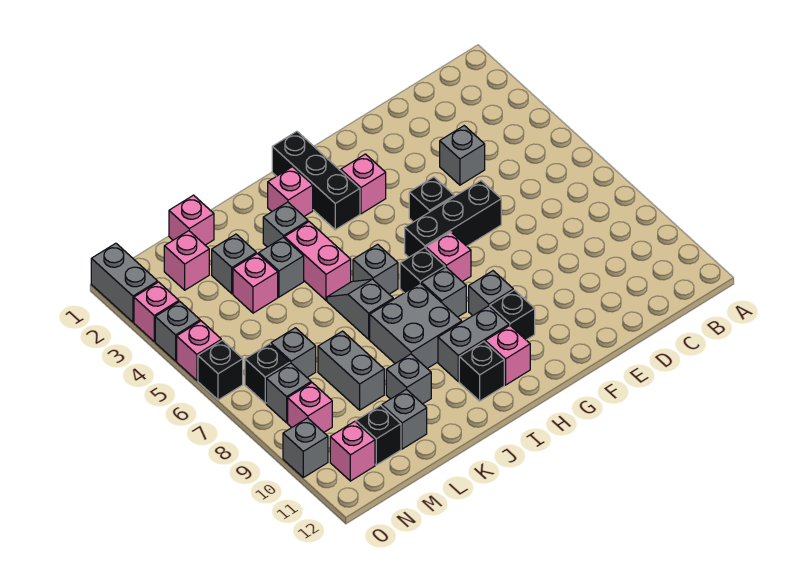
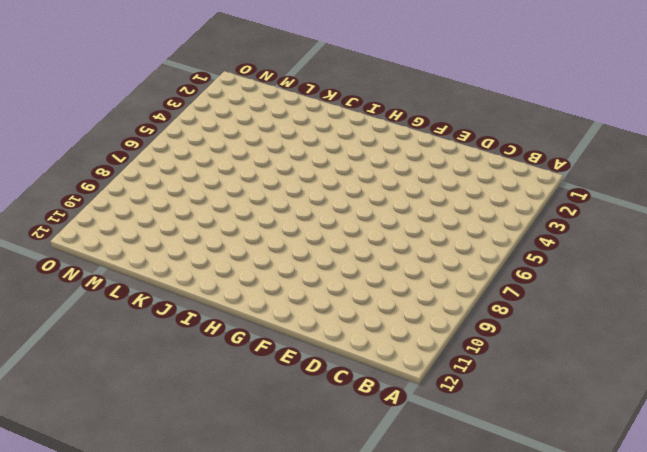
none -> grey 1x1 brick [440,126,485,185]
none -> black 1x3 brick [405,181,501,257]
none -> black 1x1 brick [409,177,454,222]
none -> pink 1x1 brick [341,154,386,214]

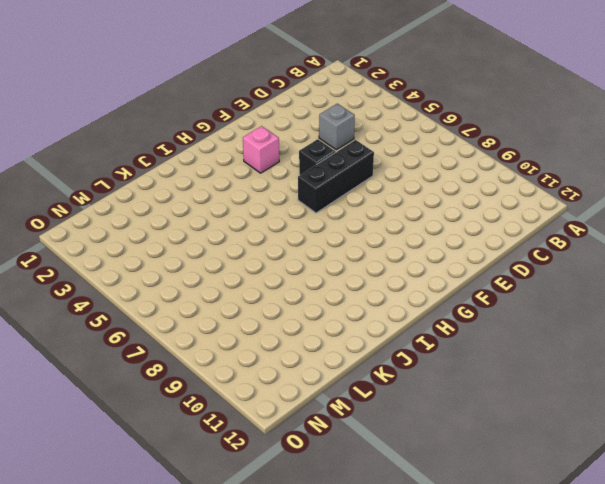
none -> pink 1x1 brick [426,232,471,282]
none -> grey 1x1 brick [469,271,513,316]
none -> black 1x1 brick [490,290,535,340]
none -> black 1x3 brick [272,131,360,230]

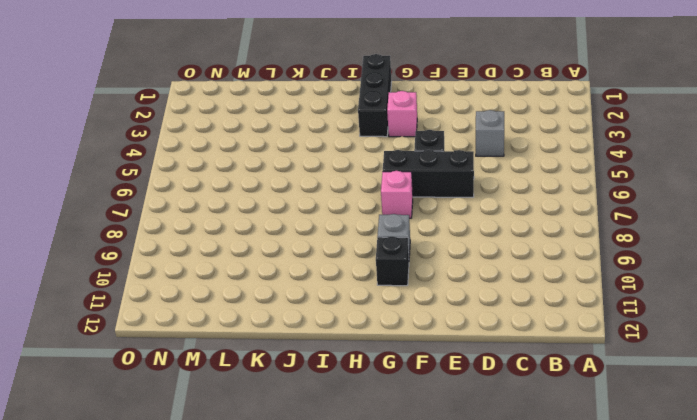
none -> black 1x1 brick [400,248,445,293]
none -> grey 1x1 brick [421,267,466,317]
none -> grey 1x2 brick [438,306,509,382]
none -> pink 1x1 brick [485,326,530,385]

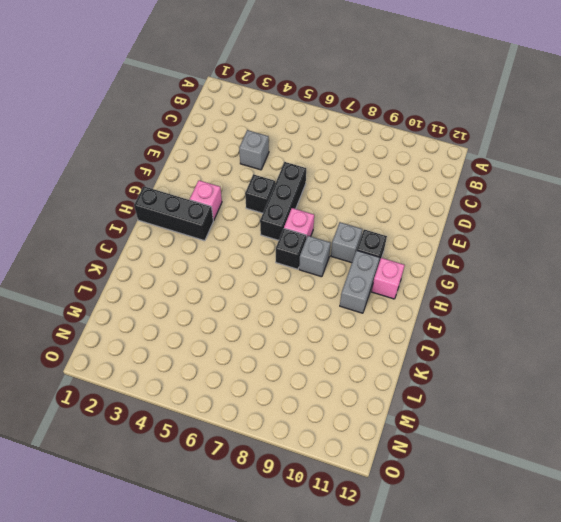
none -> pink 1x1 brick [268,167,313,216]
none -> grey 1x1 brick [353,244,398,294]
none -> grey 2x2 brick [370,283,462,368]
none -> black 1x1 brick [459,342,504,401]

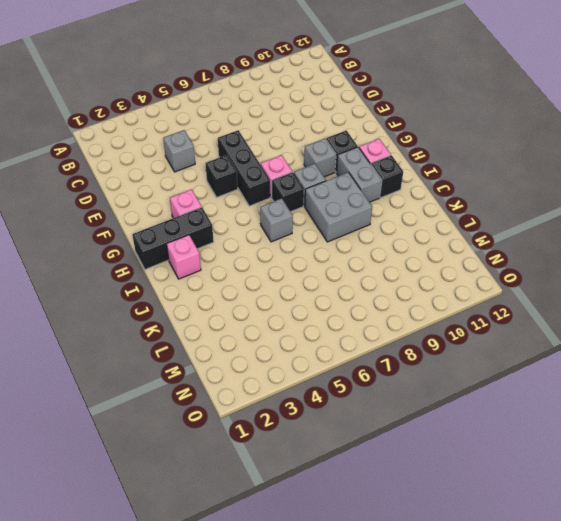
none -> grey 1x1 brick [263,202,308,247]
none -> pink 1x2 brick [285,222,351,301]
none -> grey 1x2 slope [327,279,393,339]
none -> grey 1x1 brick [259,238,304,297]

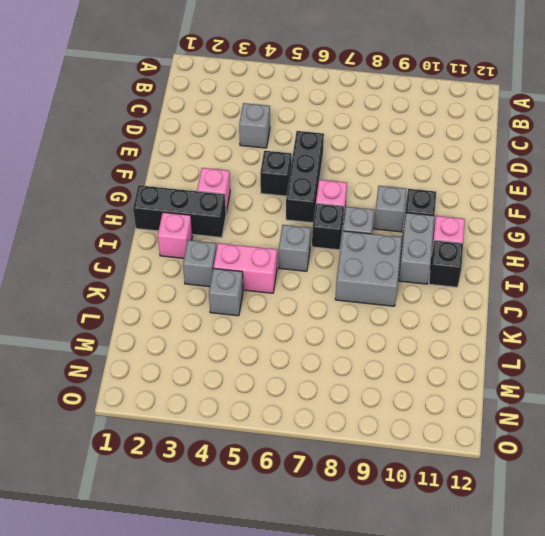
none -> grey 1x2 slope [327,279,393,339]
none -> grey 1x1 brick [386,354,431,404]
none -> pink 1x1 brick [169,195,214,245]
none -> grey 1x1 brick [212,234,256,294]

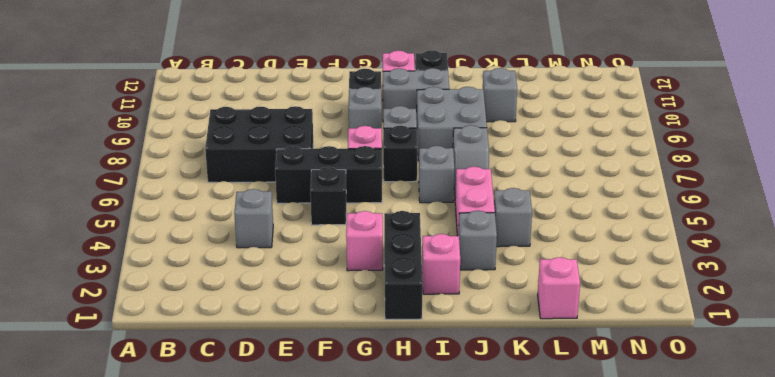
black 2x3 brick [205,106,313,182] -> none
none -> grey 1x1 brick [212,234,256,294]
none -> pink 1x1 brick [233,254,278,313]
none -> grey 1x2 brick [318,331,384,410]
none -> grey 1x1 brick [382,389,427,449]

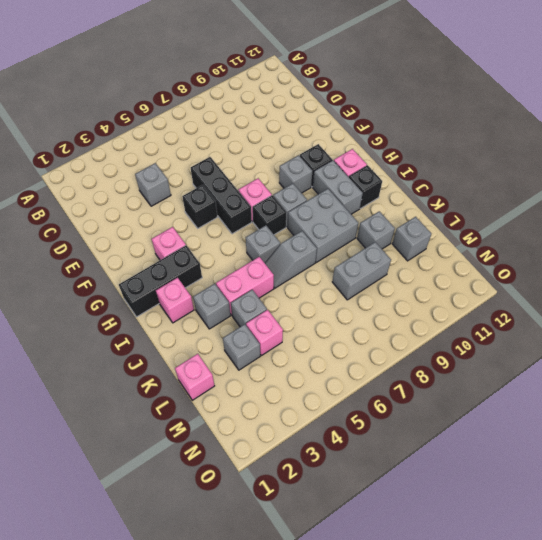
none -> pink 1x1 brick [164,231,209,290]
none -> grey 1x1 brick [271,328,316,377]
none -> black 1x1 brick [356,405,401,465]
none -> black 1x1 brick [245,344,290,403]

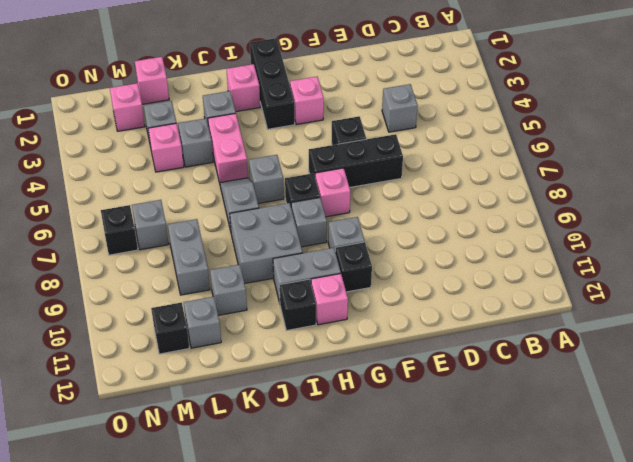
none -> grey 1x1 brick [266,363,311,423]
none -> pink 1x1 brick [288,383,332,432]
none -> pink 1x1 brick [330,421,375,481]
none -> grey 1x2 brick [91,243,158,322]

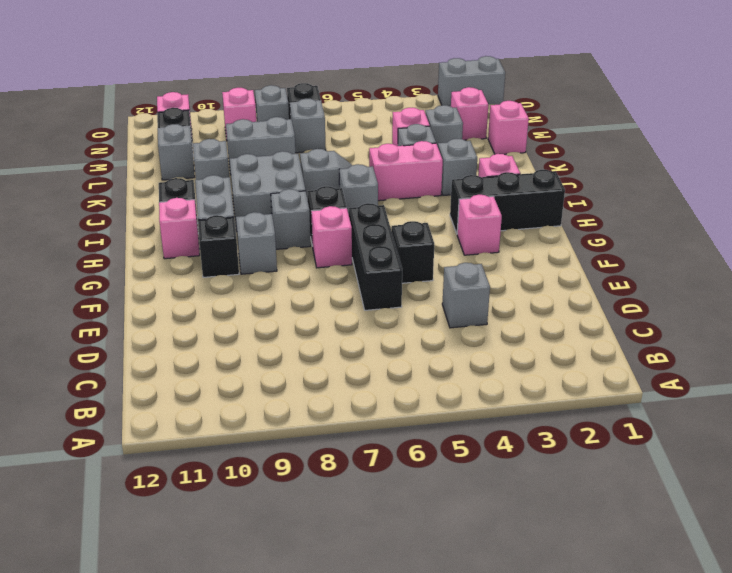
none -> pink 1x1 brick [134,282,179,342]
none -> grey 1x1 brick [155,302,200,361]
none -> pink 1x1 brick [177,321,221,380]
none -> black 1x1 brick [198,340,243,400]

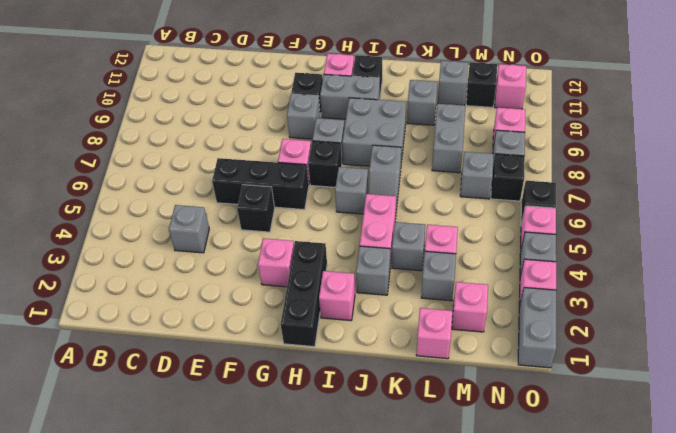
none -> grey 1x1 brick [283,418,328,477]

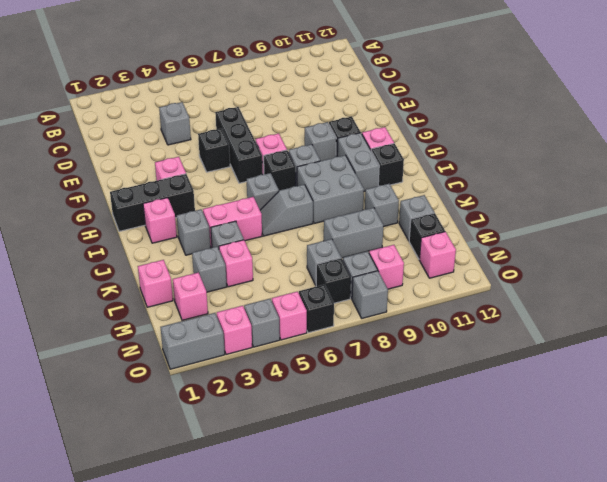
grey 1x1 brick [352,271,388,318] -> grey 1x1 brick moved to [283,418,328,477]

